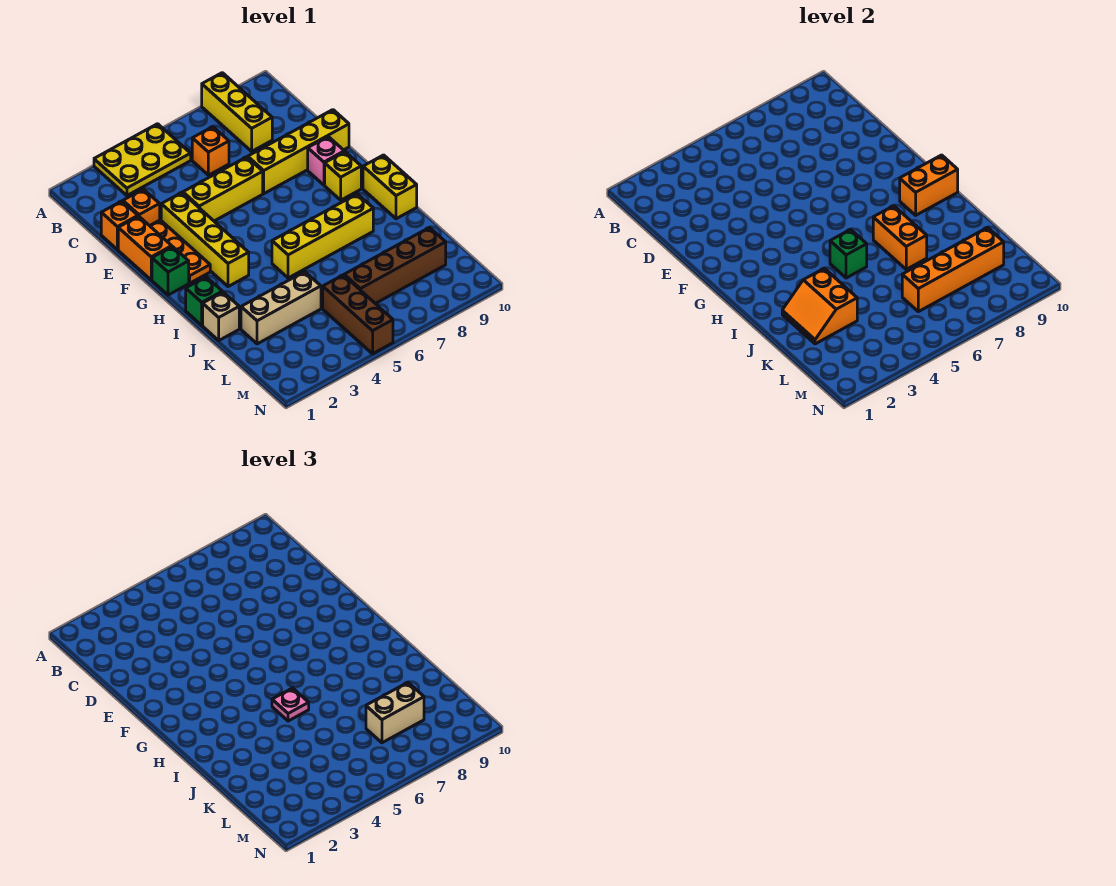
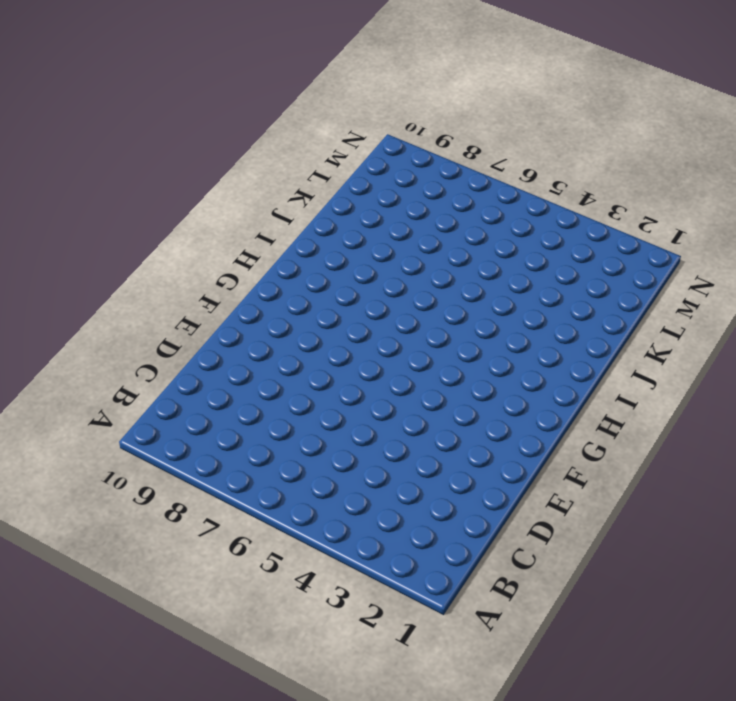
none -> yellow 2x3 plate [94,124,191,196]
none -> yellow 1x3 brick [202,73,272,151]
none -> orange 1x1 brick [192,127,229,175]

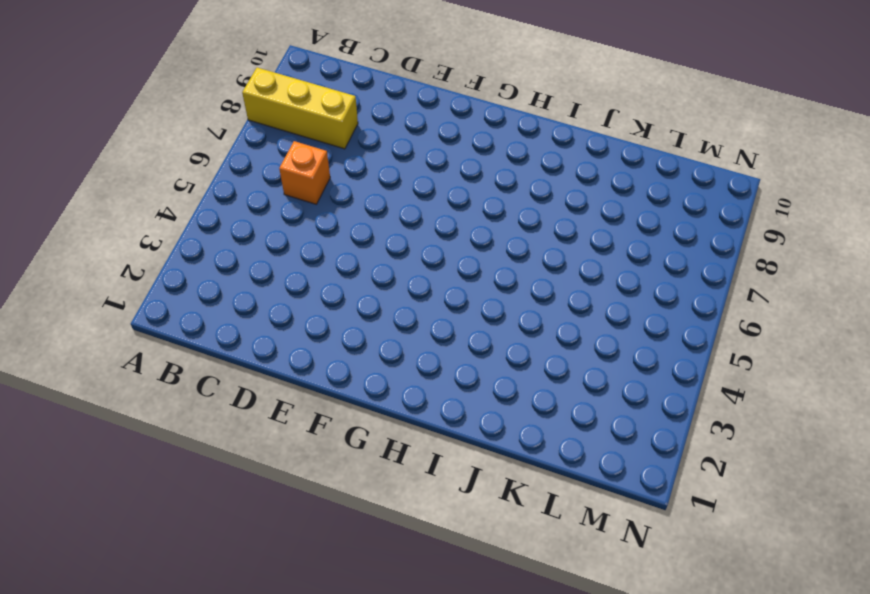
none -> yellow 2x3 plate [94,124,191,196]
none -> orange 1x1 brick [101,201,138,250]
none -> orange 1x1 brick [123,189,160,226]

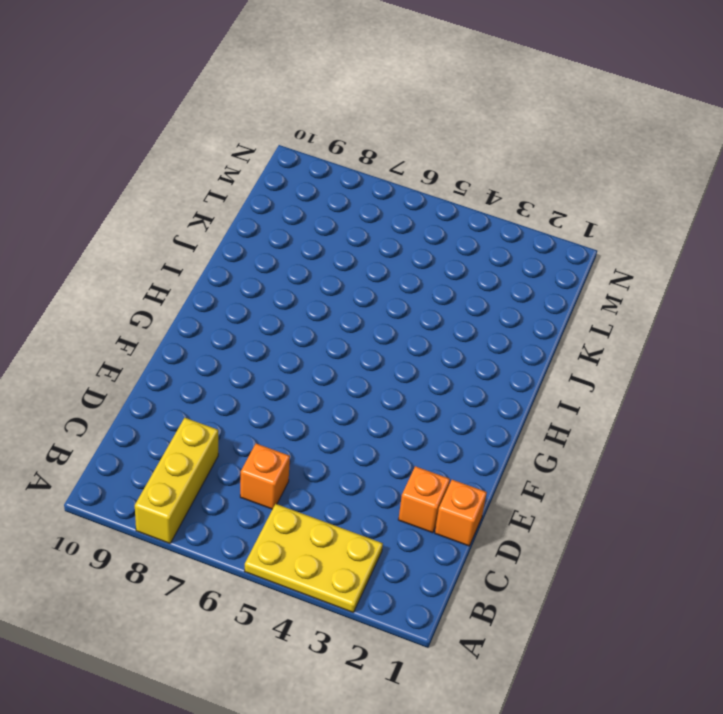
none -> orange 1x2 brick [118,216,172,280]
none -> orange 1x3 plate [150,220,210,283]
none -> yellow 1x4 brick [161,192,249,287]

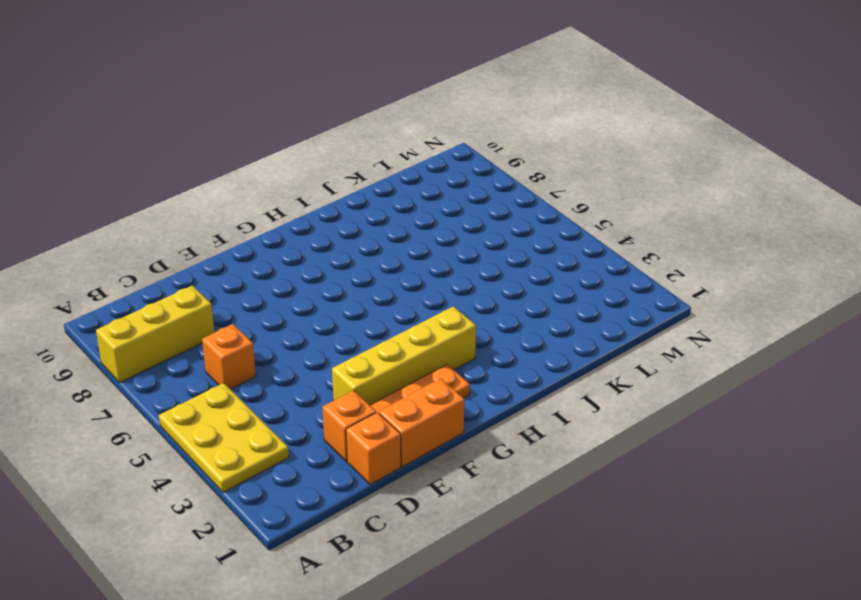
none -> yellow 1x3 brick [183,157,263,221]
none -> yellow 1x4 brick [248,110,349,194]
none -> pink 1x1 brick [308,137,344,185]

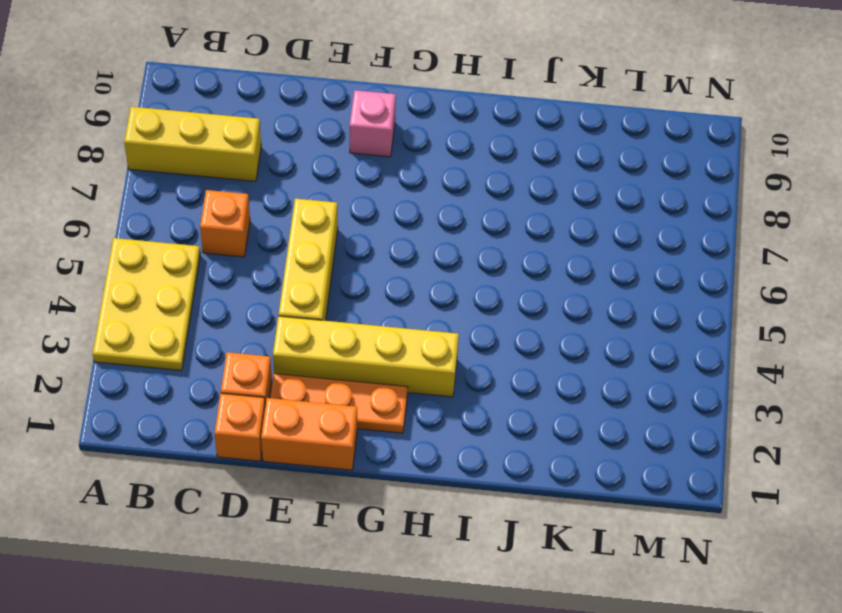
none -> yellow 1x4 brick [248,110,349,194]
none -> green 1x1 brick [152,247,189,295]
none -> yellow 1x1 brick [325,152,361,200]

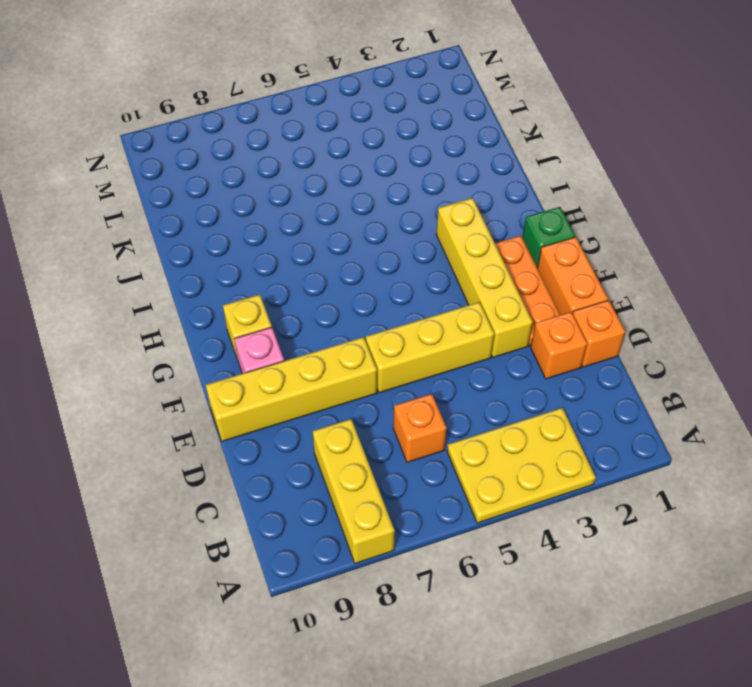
none -> yellow 1x2 brick [363,155,417,219]
none -> green 1x1 brick [186,277,222,325]
none -> yellow 1x4 brick [272,194,373,278]

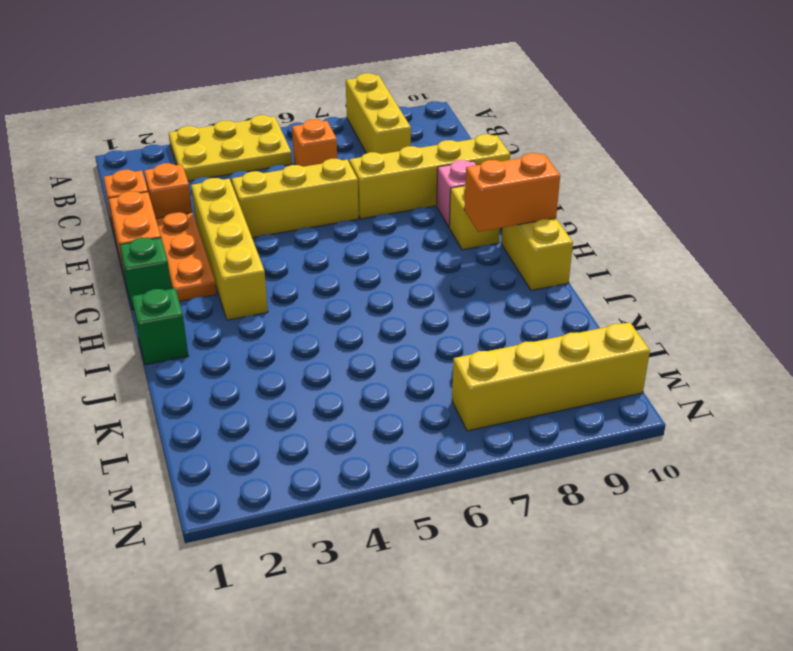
yellow 1x4 brick [452,322,650,431] -> yellow 1x4 brick moved to [272,194,373,278]
none -> tan 1x1 brick [203,292,239,340]
none -> tan 1x3 brick [241,272,321,344]
none -> brown 1x3 brick [323,275,393,354]

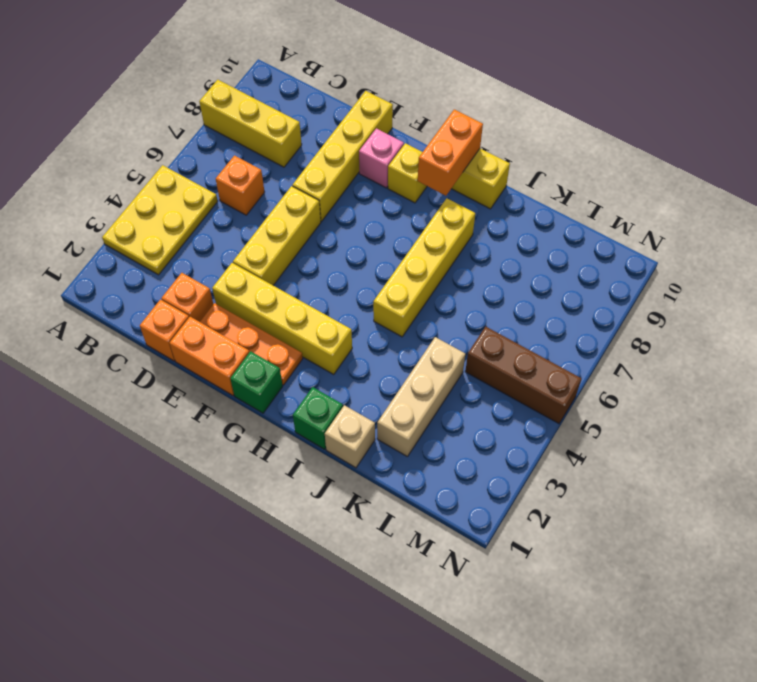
none -> brown 1x4 brick [344,227,446,304]
none -> green 1x1 brick [830,229,867,278]
none -> orange 1x2 brick [873,206,927,269]

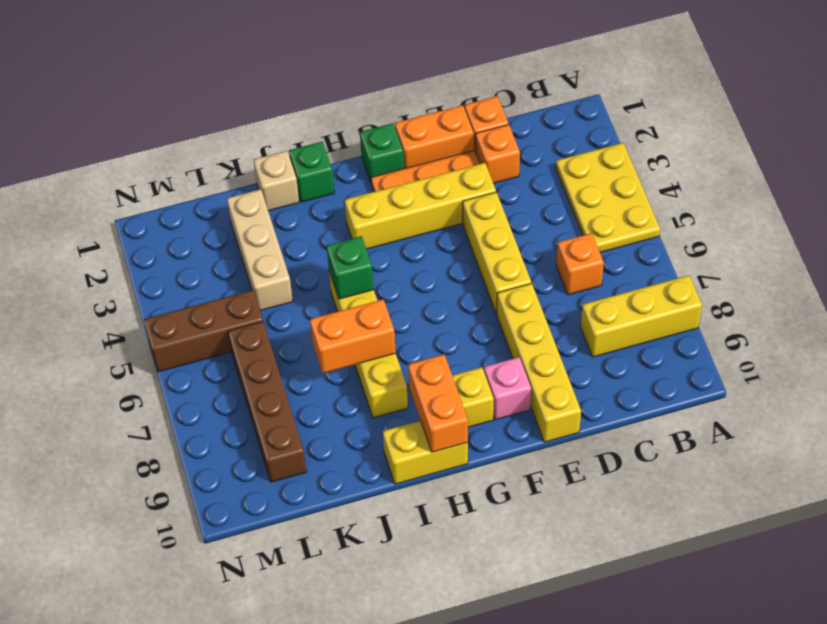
none -> orange 2x2 slope [782,268,857,344]
none -> orange 1x4 brick [902,227,1004,312]
none -> pink 1x1 plate [272,688,309,721]

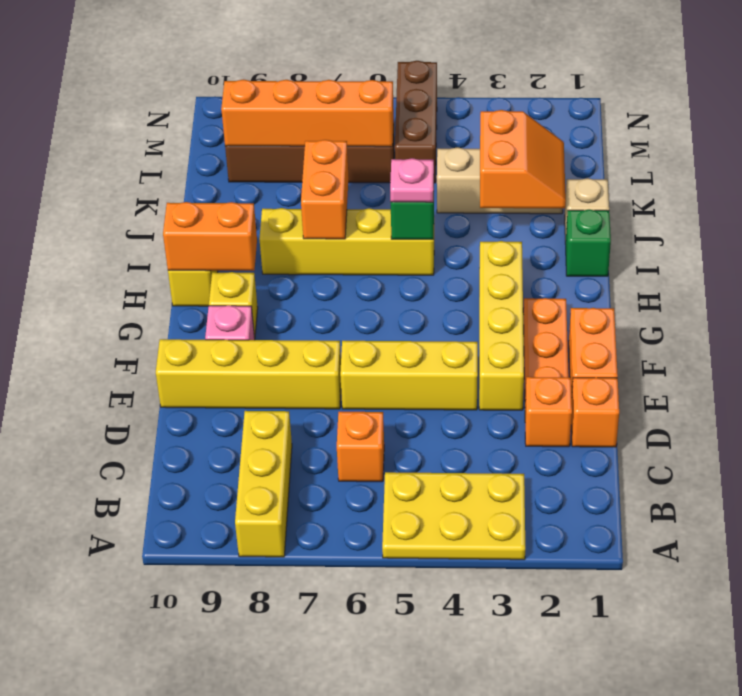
none -> green 1x1 brick [152,247,189,295]
none -> tan 1x2 brick [366,682,424,743]

